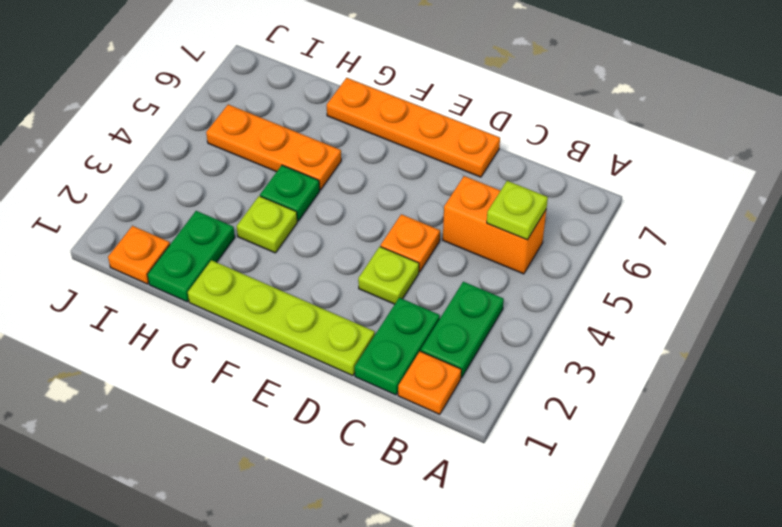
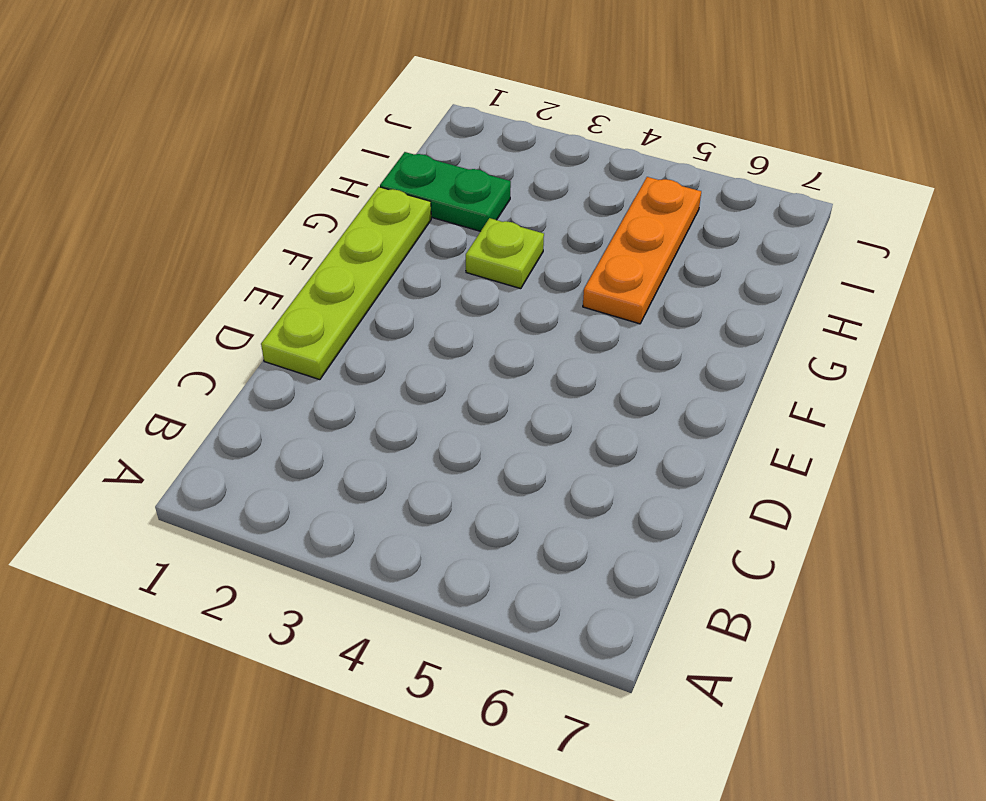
none -> orange 1x1 plate [398,351,461,414]
none -> green 1x2 plate [421,282,504,378]
none -> orange 1x2 brick [443,176,546,274]

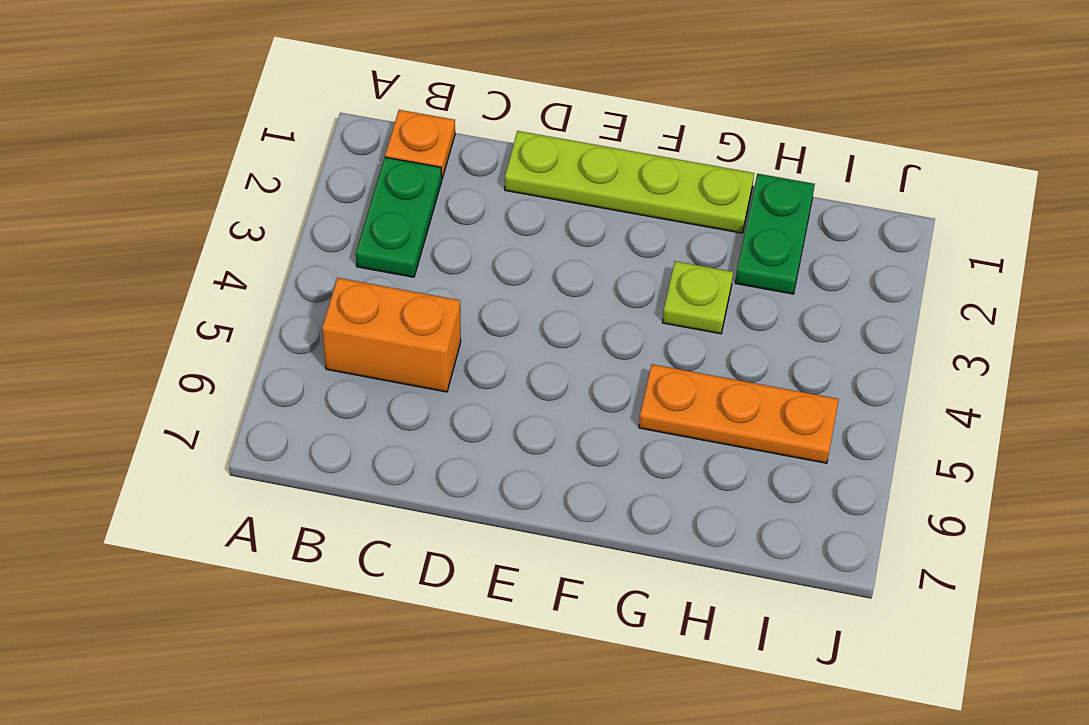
none -> green 1x2 plate [355,298,440,395]
none -> lime 1x1 plate [358,247,419,304]
none -> orange 1x1 plate [381,214,440,272]

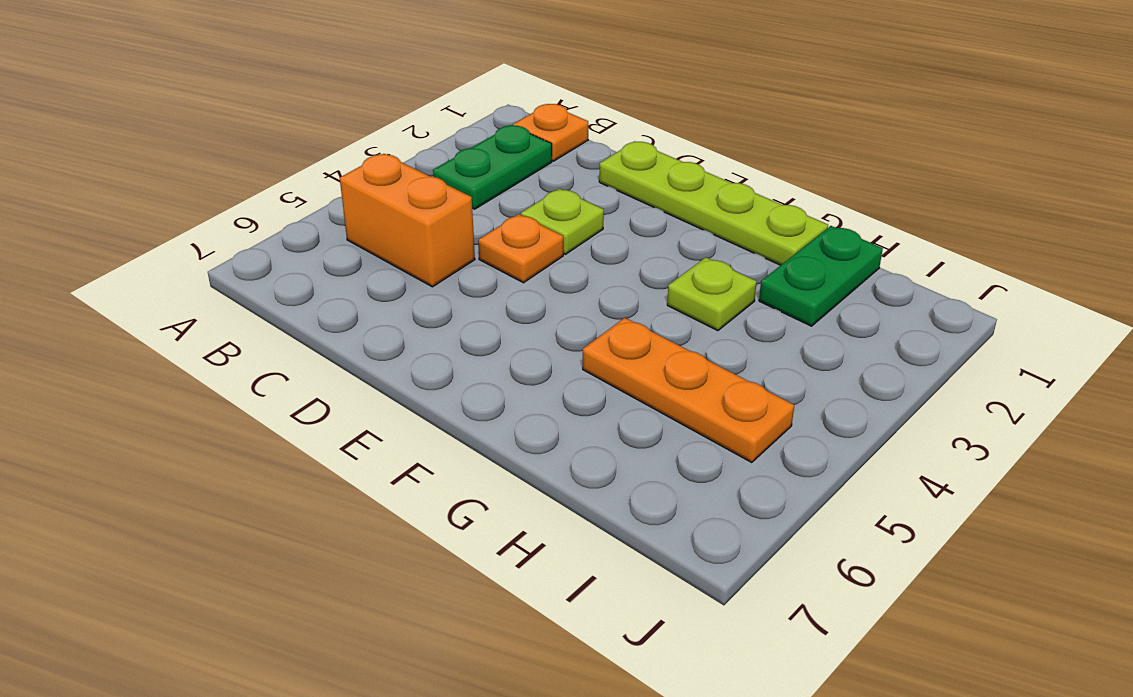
none -> green 1x2 plate [355,298,440,395]
none -> orange 1x4 plate [327,78,500,177]
none -> green 1x1 plate [260,165,320,221]

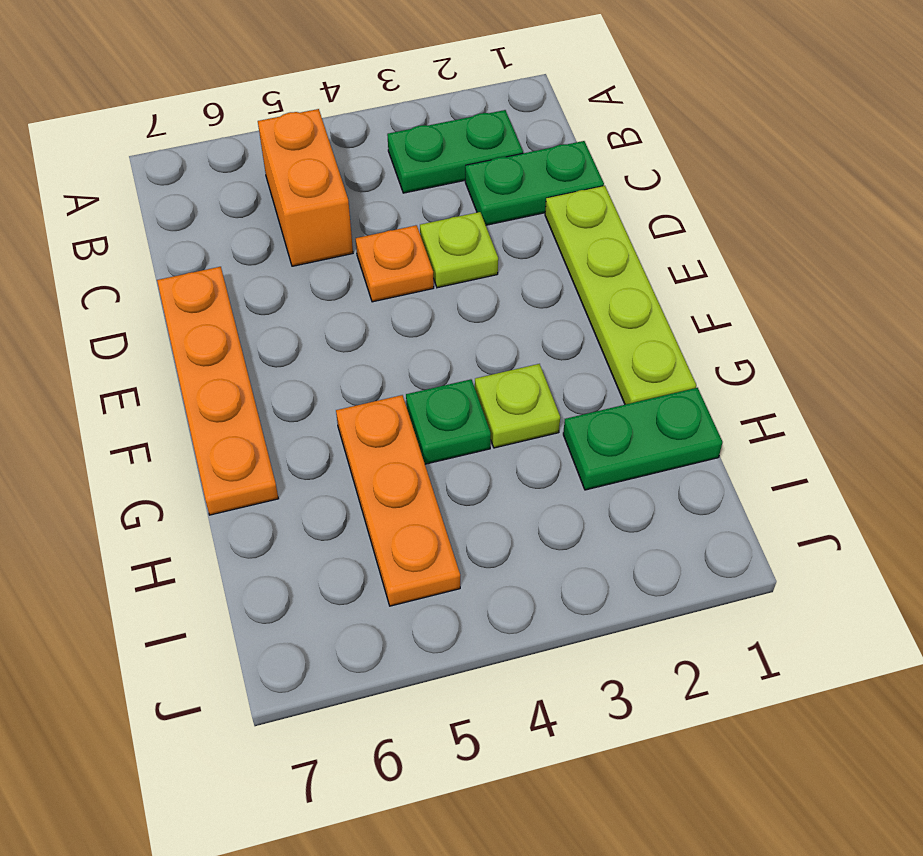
none -> orange 1x1 plate [398,351,461,414]
none -> orange 1x1 plate [108,226,170,284]
none -> lime 1x1 plate [487,181,548,240]

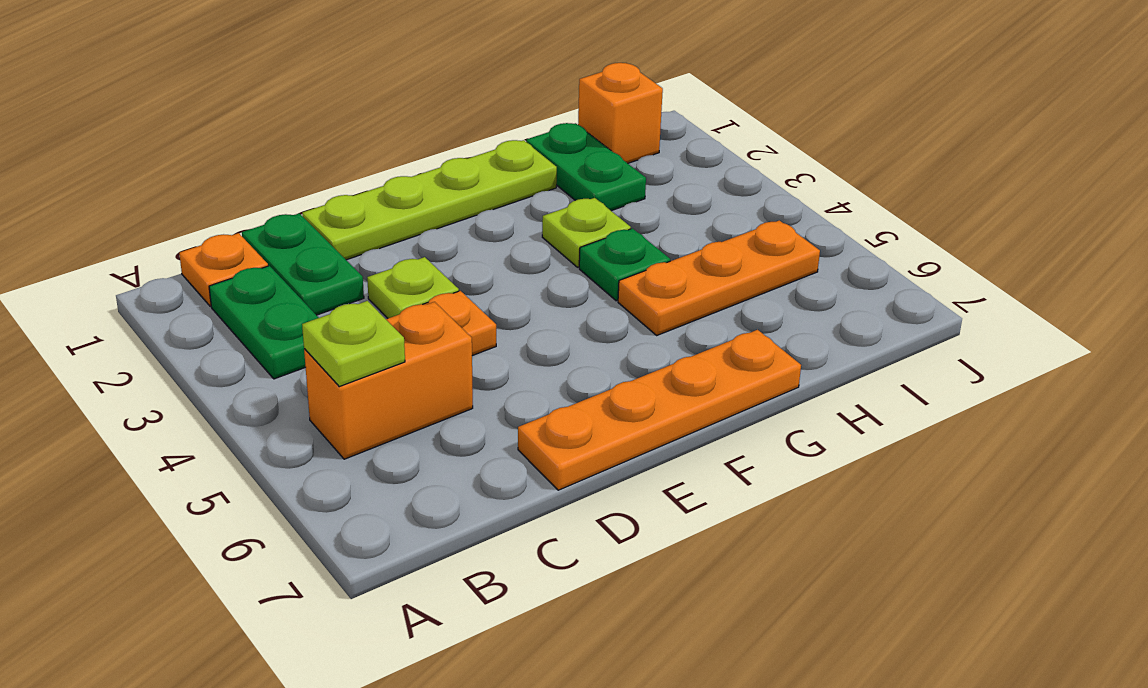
orange 1x1 brick [578,63,663,163] -> orange 1x1 plate [108,226,170,284]

